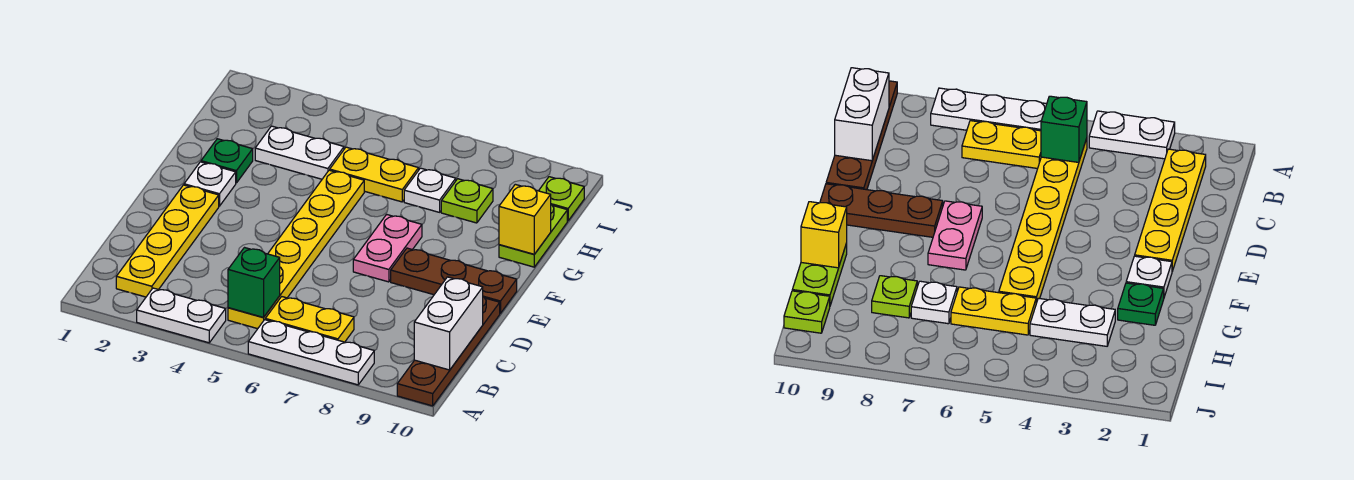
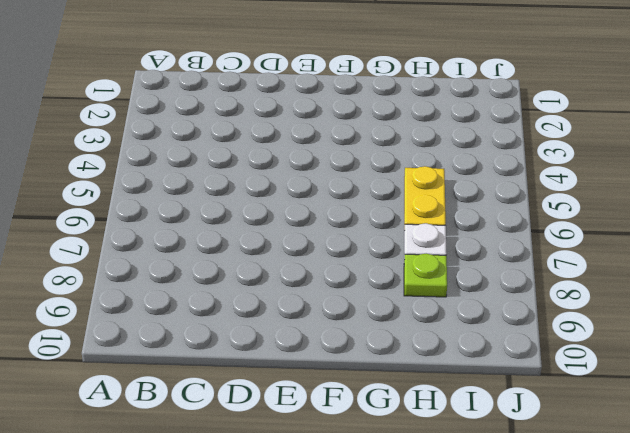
none -> white 1x2 plate [137,288,226,343]
none -> white 1x3 plate [248,320,374,385]
none -> brown 1x4 plate [397,297,500,406]

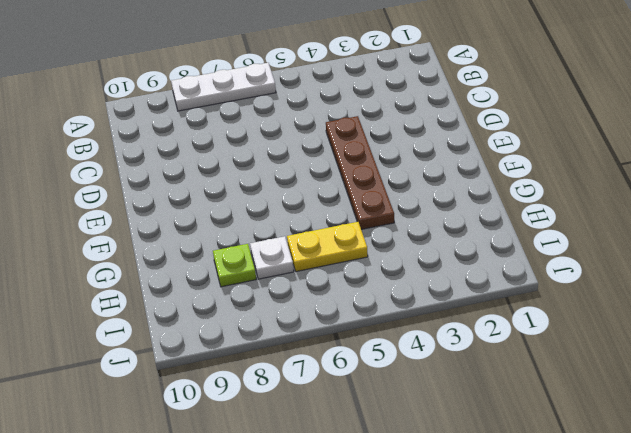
brown 1x4 plate [326,116,394,230] -> brown 1x4 plate moved to [397,297,500,406]
none -> white 1x2 plate [137,288,226,343]
none -> yellow 1x4 plate [116,185,219,297]
none -> yellow 1x6 plate [228,170,364,329]

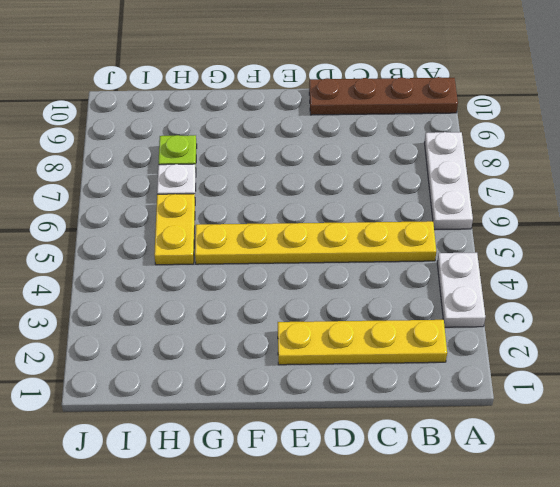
none -> yellow 1x2 plate [265,297,354,342]
none -> pink 1x2 plate [353,214,422,282]
none -> brown 1x3 plate [391,248,517,313]

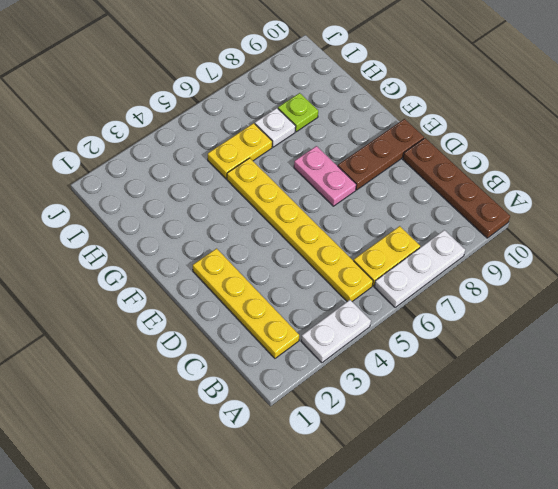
none -> white 1x1 plate [184,162,236,206]
none -> green 1x1 plate [201,139,253,183]
none -> lime 1x2 plate [499,204,567,267]

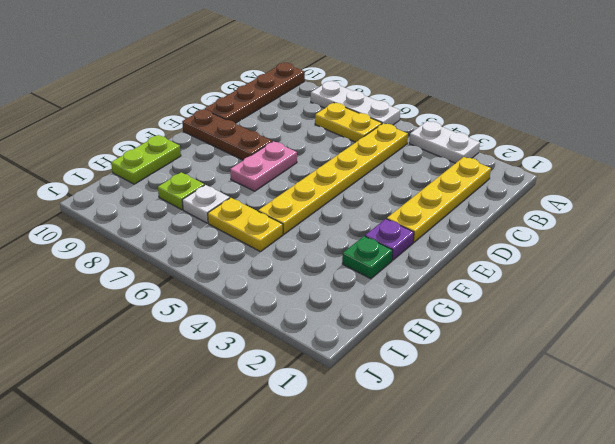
purple 1x1 plate [365,219,414,260] -> white 1x1 plate [184,162,236,206]
none -> white 1x2 plate [255,126,344,179]
none -> lime 1x1 plate [539,177,584,221]
none -> green 1x1 brick [228,248,280,318]

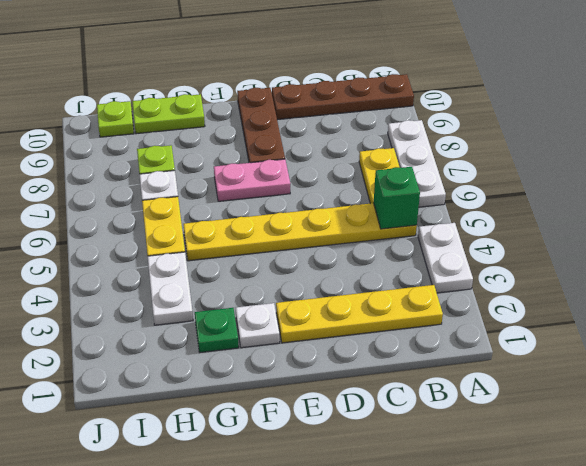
none -> white 1x2 brick [414,277,483,370]
none -> yellow 1x1 brick [499,184,551,254]

